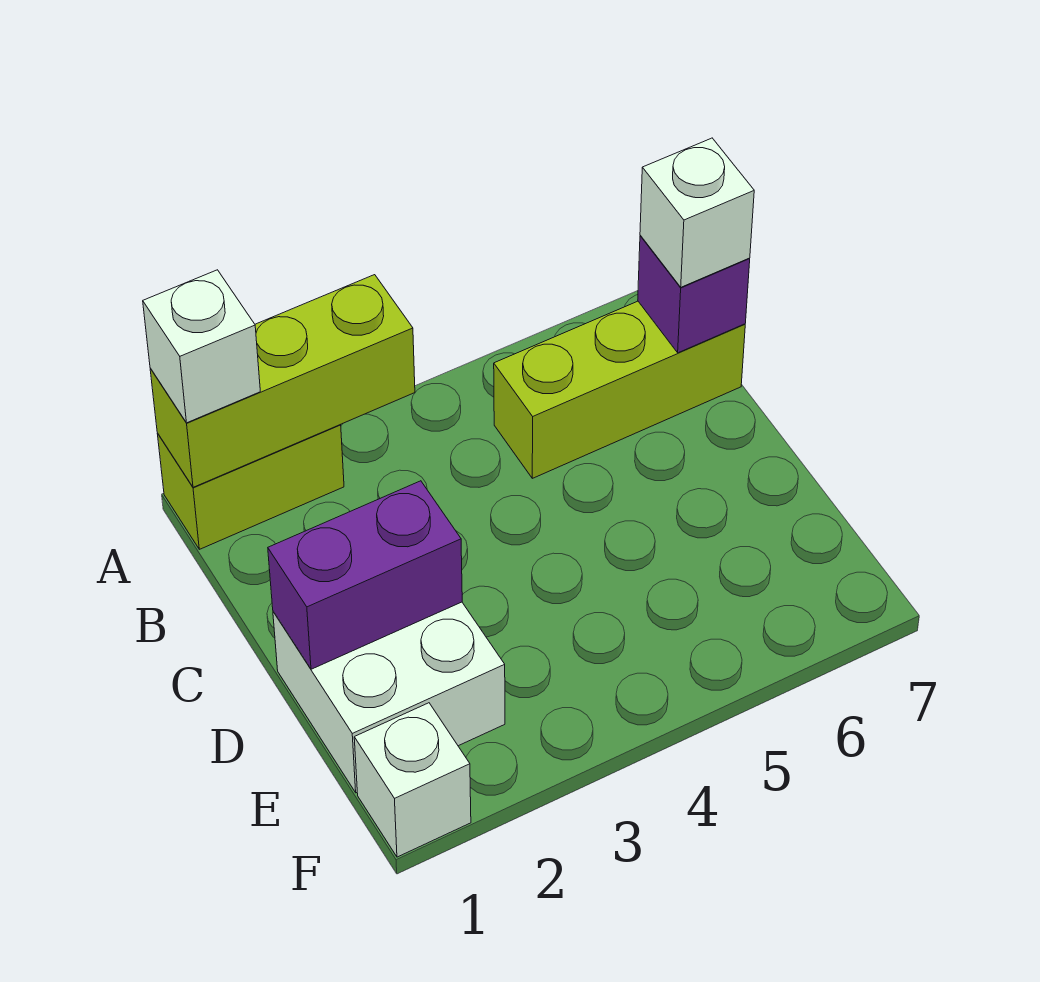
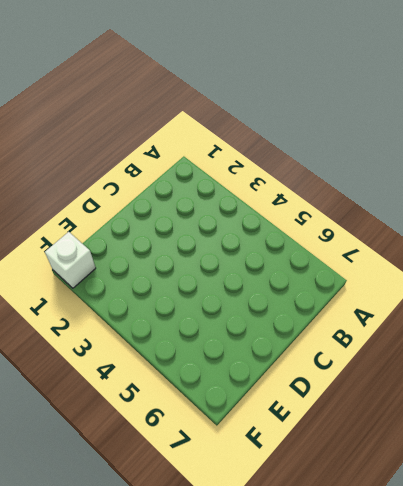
none -> lime 1x2 brick [157,425,344,549]
none -> lime 1x3 brick [494,301,745,478]

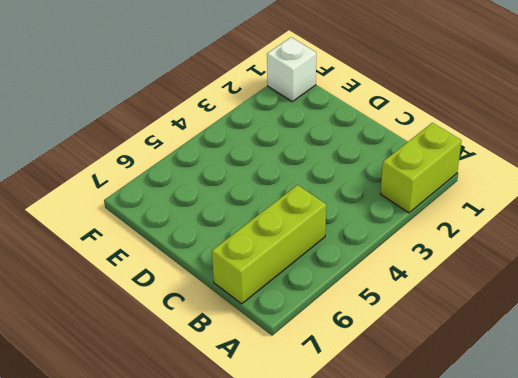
none -> white 2x2 brick [273,602,505,793]
none -> lime 1x3 brick [150,275,415,487]

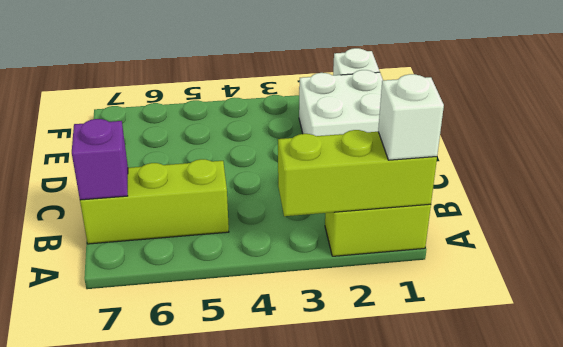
none -> purple 1x2 brick [268,481,462,669]
none -> white 1x1 brick [640,138,754,287]

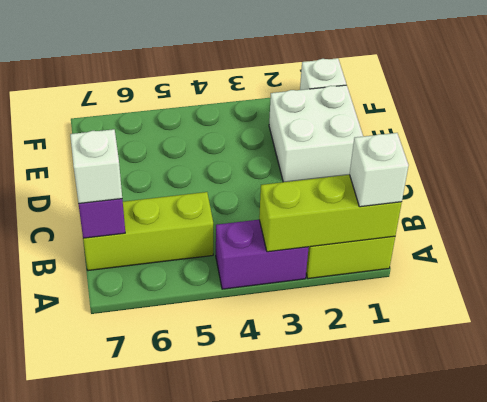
purple 1x2 brick [216,220,309,289] -> purple 1x2 brick moved to [268,481,462,669]

